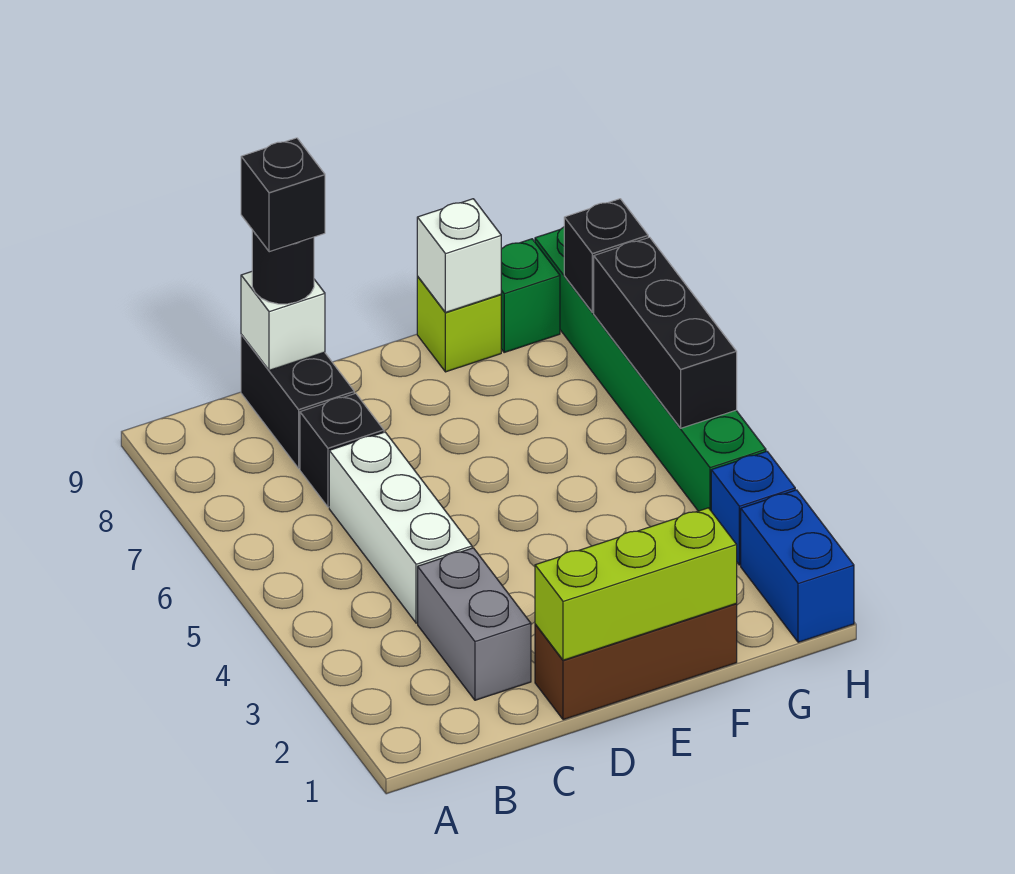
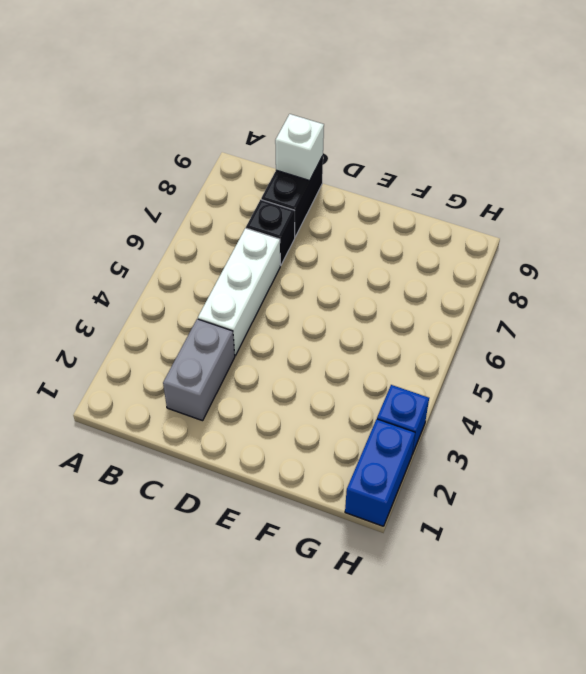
none -> brown 1x3 brick [535,604,737,720]
none -> lime 1x1 brick [417,277,501,372]
none -> green 1x1 brick [501,239,560,352]

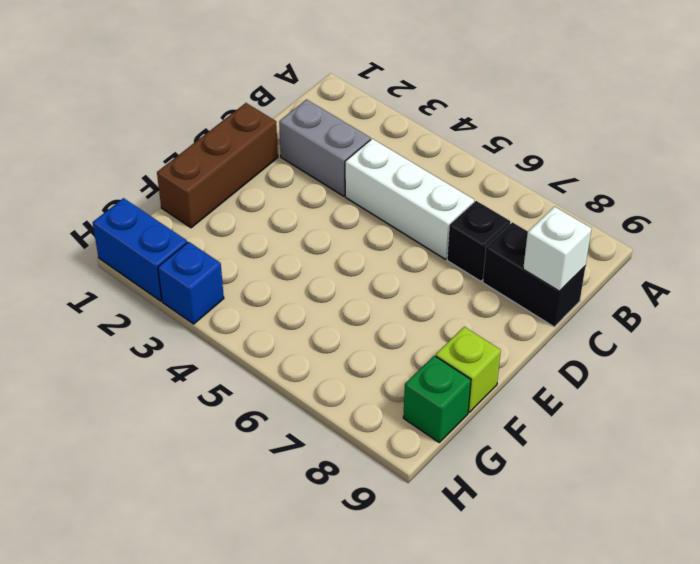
none -> green 1x6 brick [535,227,766,511]
none -> lime 1x3 brick [535,508,737,660]
none -> white 1x1 brick [417,199,501,312]

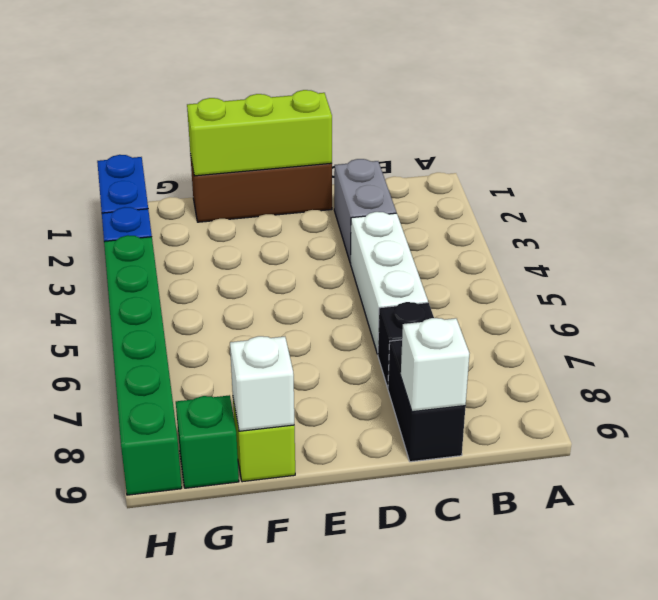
none -> black 1x3 brick [594,237,737,428]
none -> black 1x1 brick [564,199,648,312]
none -> black 1x1 round brick [252,230,314,304]

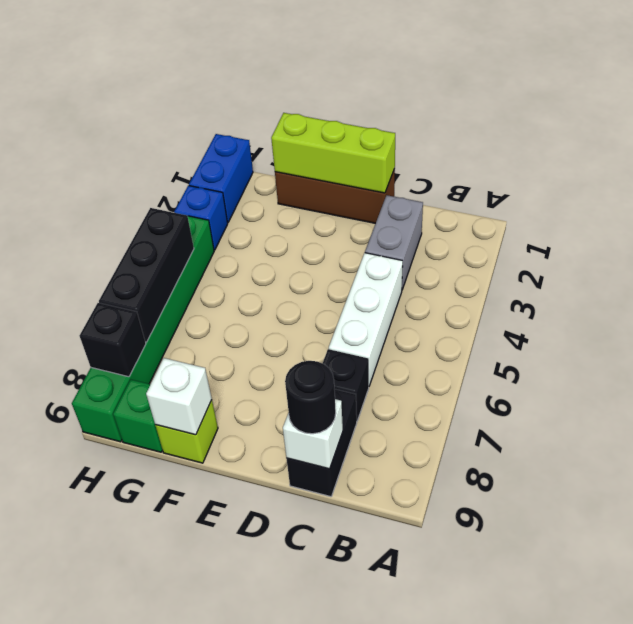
none -> black 1x1 brick [241,138,325,252]

